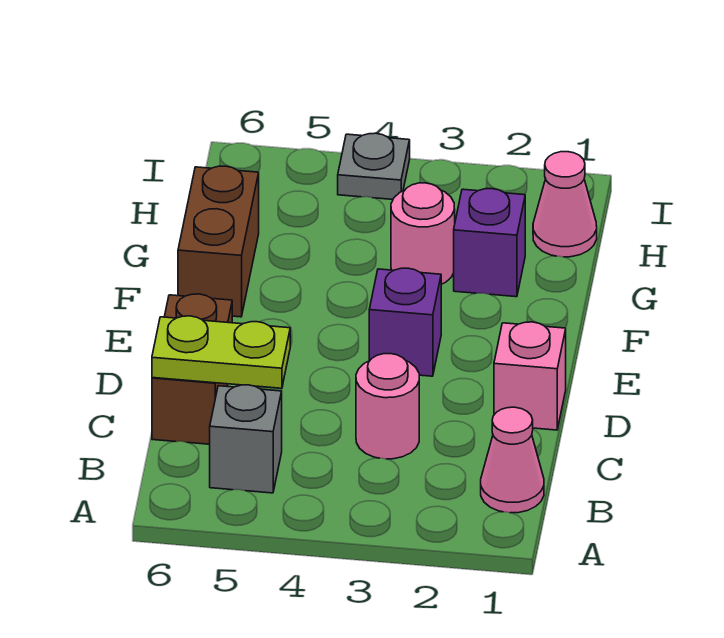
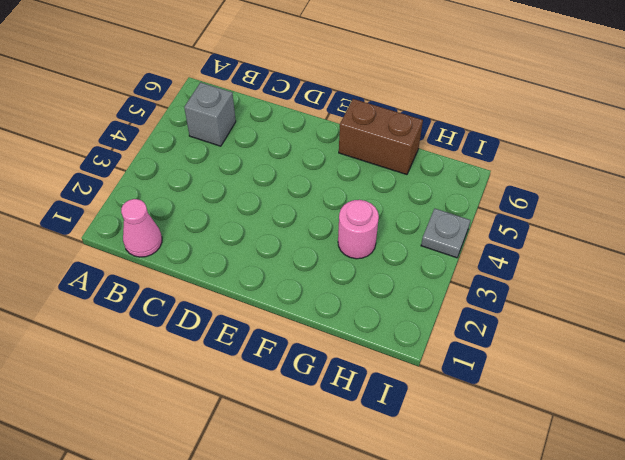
none -> pink 1x1 round brick [356,354,419,459]
none -> brown 1x2 brick [152,294,232,444]
none -> pink 1x1 brick [494,322,566,430]

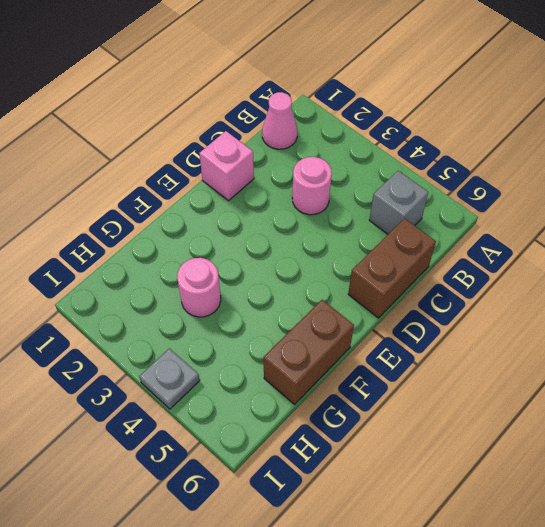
none -> purple 1x1 brick [369,268,441,376]
none -> purple 1x1 brick [454,189,525,297]
none -> pink 1x1 cone [533,152,597,257]

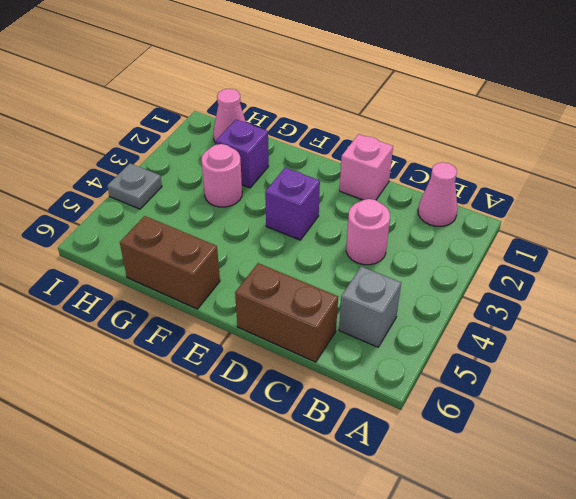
none -> lime 1x2 plate [152,316,290,388]

